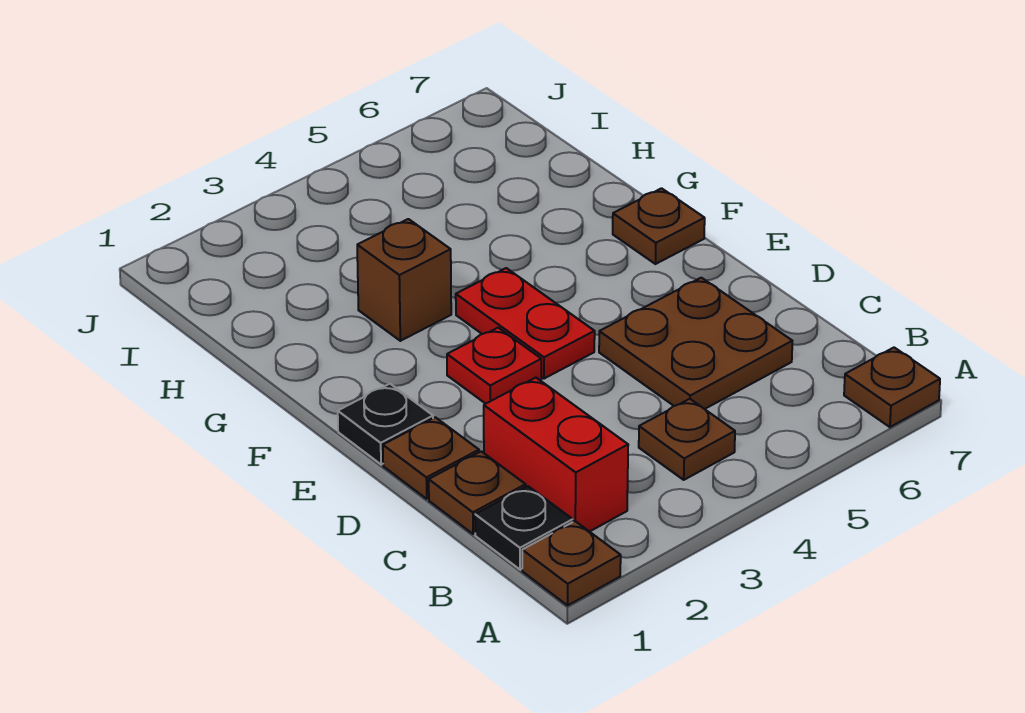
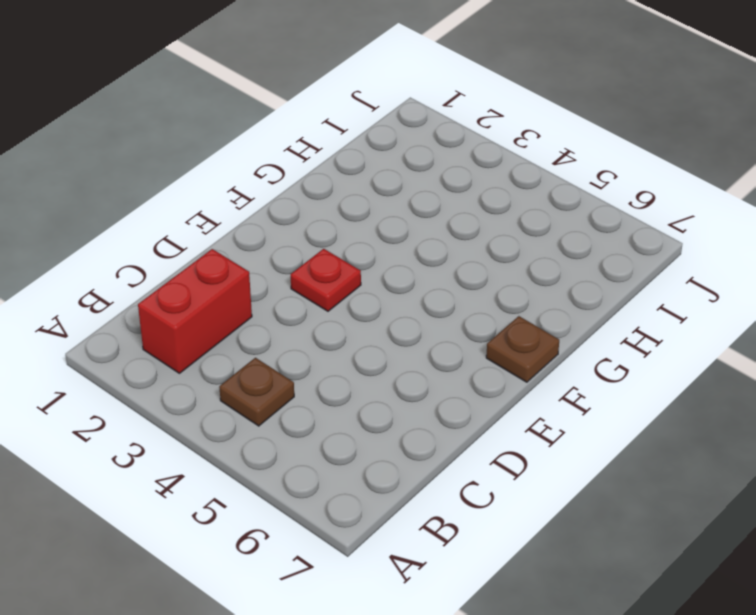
none -> brown 1x1 plate [522,521,621,605]
none -> brown 1x1 plate [844,348,940,427]
none -> black 1x1 plate [475,486,573,569]

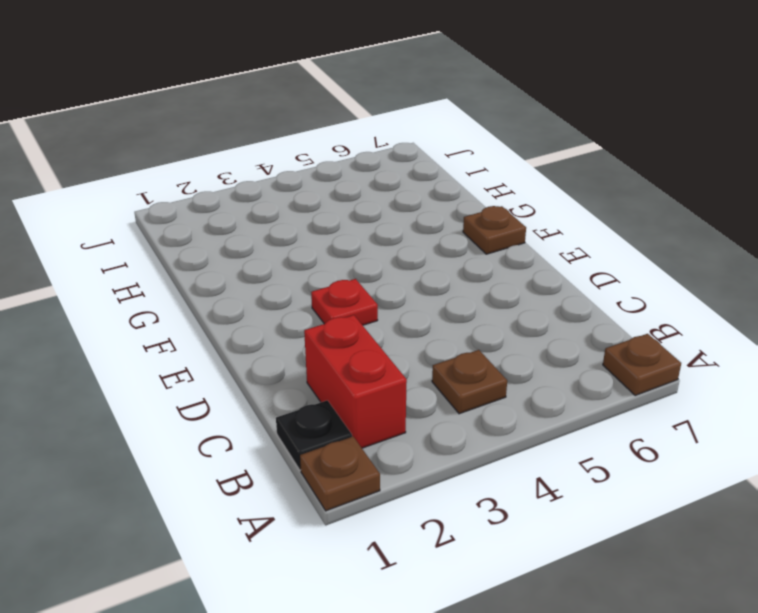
none -> brown 1x1 plate [429,451,526,534]
none -> brown 2x2 plate [599,278,792,409]
none -> brown 1x1 plate [383,417,479,499]

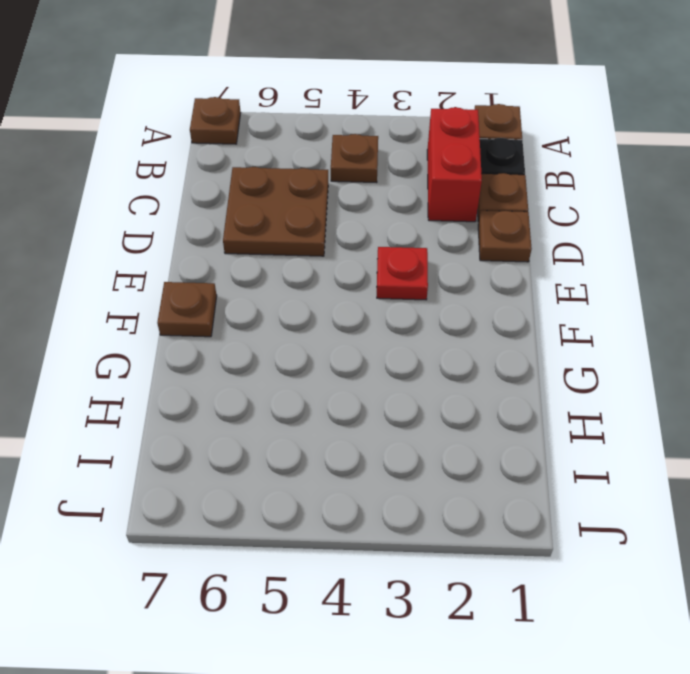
none -> black 1x1 plate [338,384,433,464]
none -> red 1x2 plate [456,268,595,379]
none -> brown 1x1 brick [357,219,451,341]

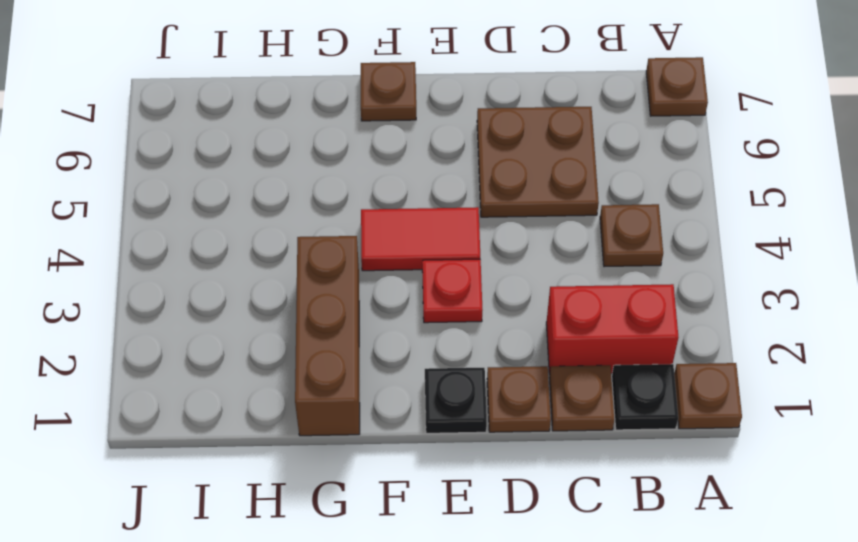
red 1x2 tile [361,207,480,271] -> red 1x2 plate [456,268,595,379]
brown 1x3 brick [295,236,360,436] -> brown 1x1 brick [357,219,451,341]

